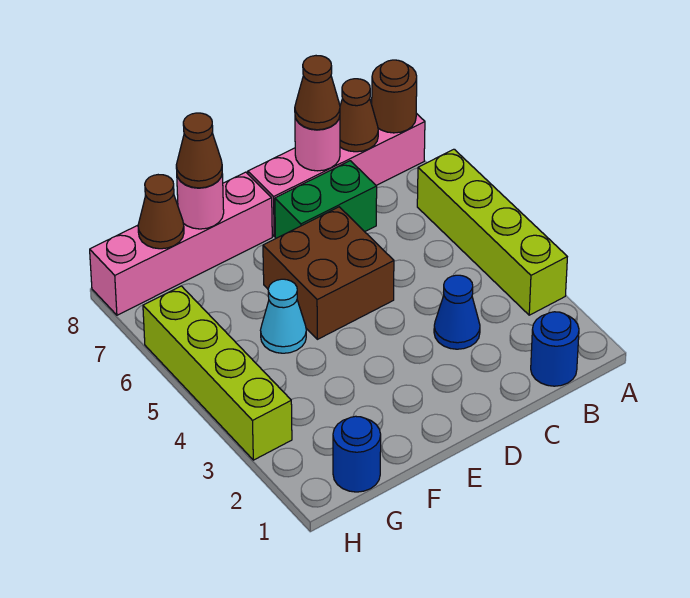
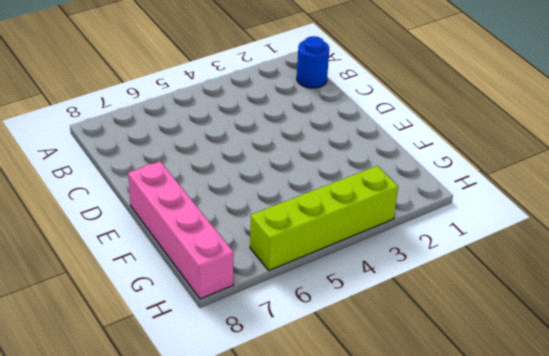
none -> lime 1x4 brick [417,149,567,315]
none -> pink 1x4 brick [248,113,425,236]
none -> blue 1x1 cone [434,275,480,349]

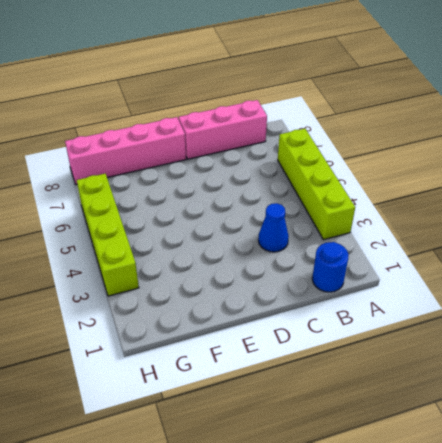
pink 1x3 brick [179,100,267,159] -> pink 1x4 brick [248,113,425,236]
none -> green 1x2 brick [275,161,377,238]
none -> brown 2x2 brick [263,207,394,339]
none -> cyan 1x1 cone [261,279,306,353]

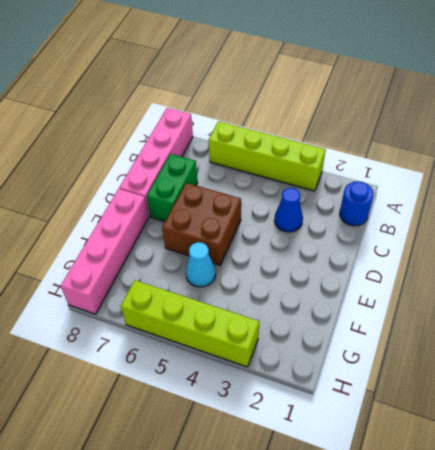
none -> blue 1x1 round brick [333,416,381,492]
none -> brown 1x1 round brick [372,60,417,133]
none -> brown 1x1 cone [340,79,378,152]

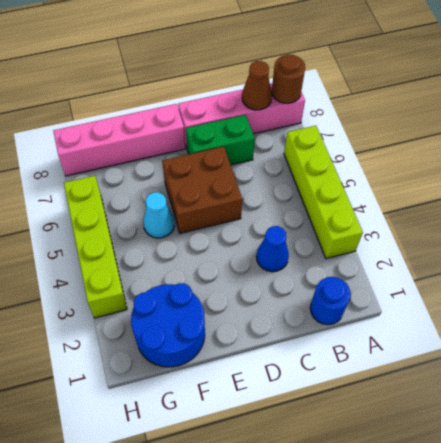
blue 2x2 round brick [131,283,205,367] -> blue 1x1 round brick [333,416,381,492]
none -> pink 1x1 round brick [295,117,340,171]
none -> pink 1x1 round brick [177,174,224,229]
none -> brown 1x1 cone [138,175,184,249]

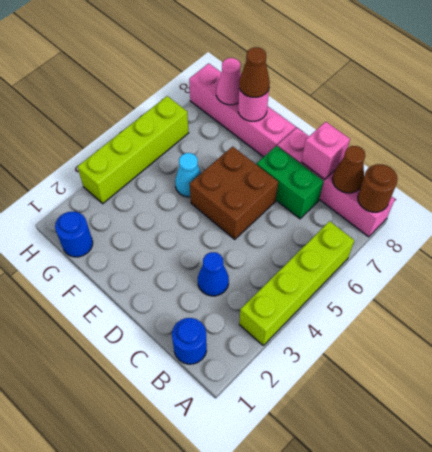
pink 1x1 brick [302,122,350,179] -> pink 1x1 round brick [295,117,340,171]
pink 1x1 cone [216,58,241,105] -> brown 1x1 cone [138,175,184,249]
none -> brown 1x1 cone [295,56,340,130]

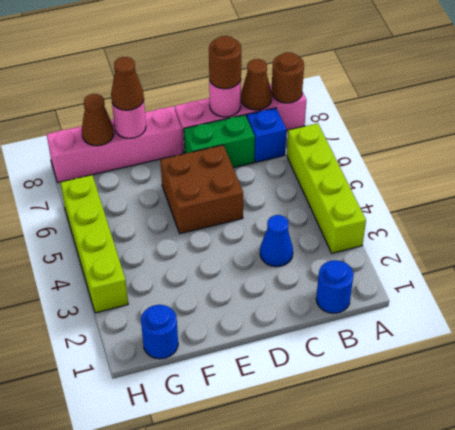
blue 1x1 brick [247,108,286,162] -> none
brown 1x1 round brick [209,36,241,89] -> brown 1x1 cone [295,56,340,130]
none -> cyan 1x1 cone [261,279,306,353]

